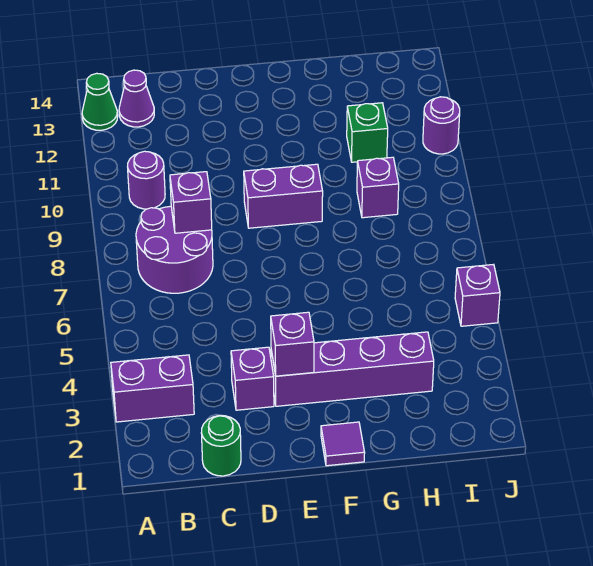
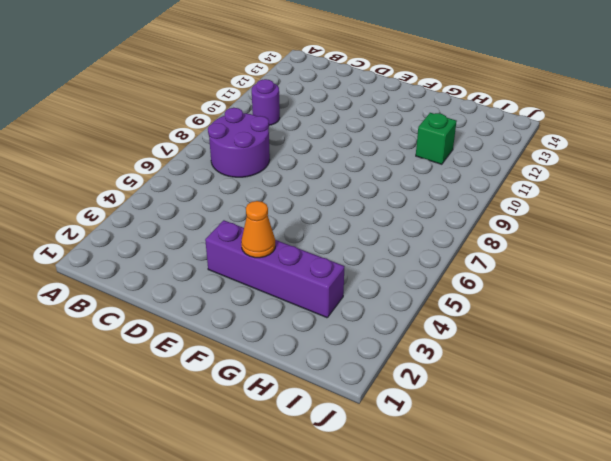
orange 1x1 cone [241,201,275,258] -> none
none -> purple 1x2 brick [111,355,194,422]
none -> green 1x1 cone [82,73,118,130]
none -> purple 1x1 cone [119,70,154,127]

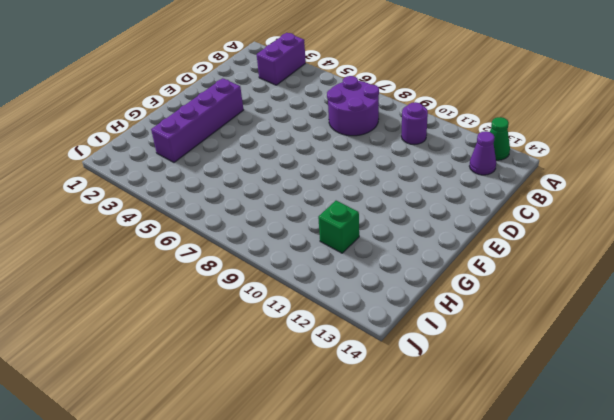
none -> green 1x1 round brick [201,416,241,476]
none -> purple 1x1 brick [231,347,274,410]
none -> purple 1x2 brick [244,164,323,228]

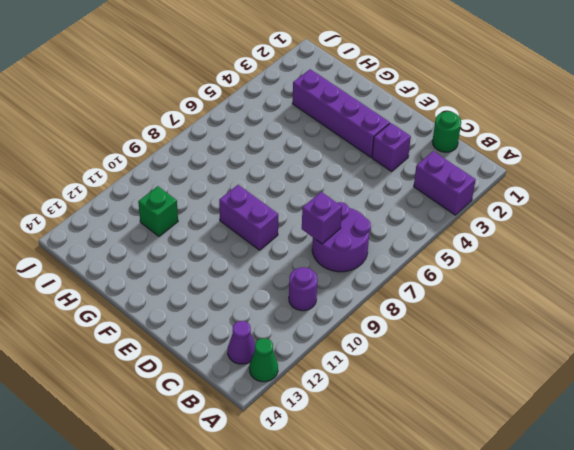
none -> purple 1x1 tile [321,422,365,466]
none -> purple 1x1 brick [357,157,399,218]
none -> purple 1x1 brick [455,264,500,326]

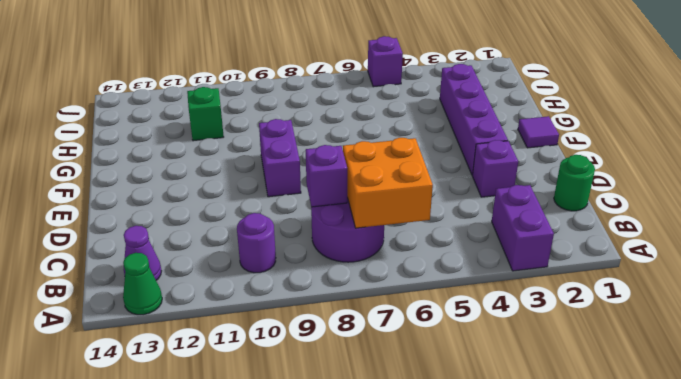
orange 2x2 brick [343,138,433,228] -> none
none -> purple 1x1 brick [357,157,399,218]
none -> purple 1x1 round brick [423,97,460,154]
none -> purple 1x1 brick [271,312,314,376]

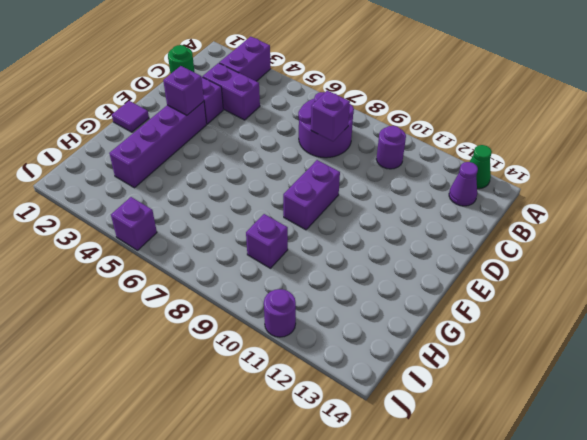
purple 1x2 brick [203,63,260,120] -> none
none -> green 1x1 brick [347,103,388,162]

